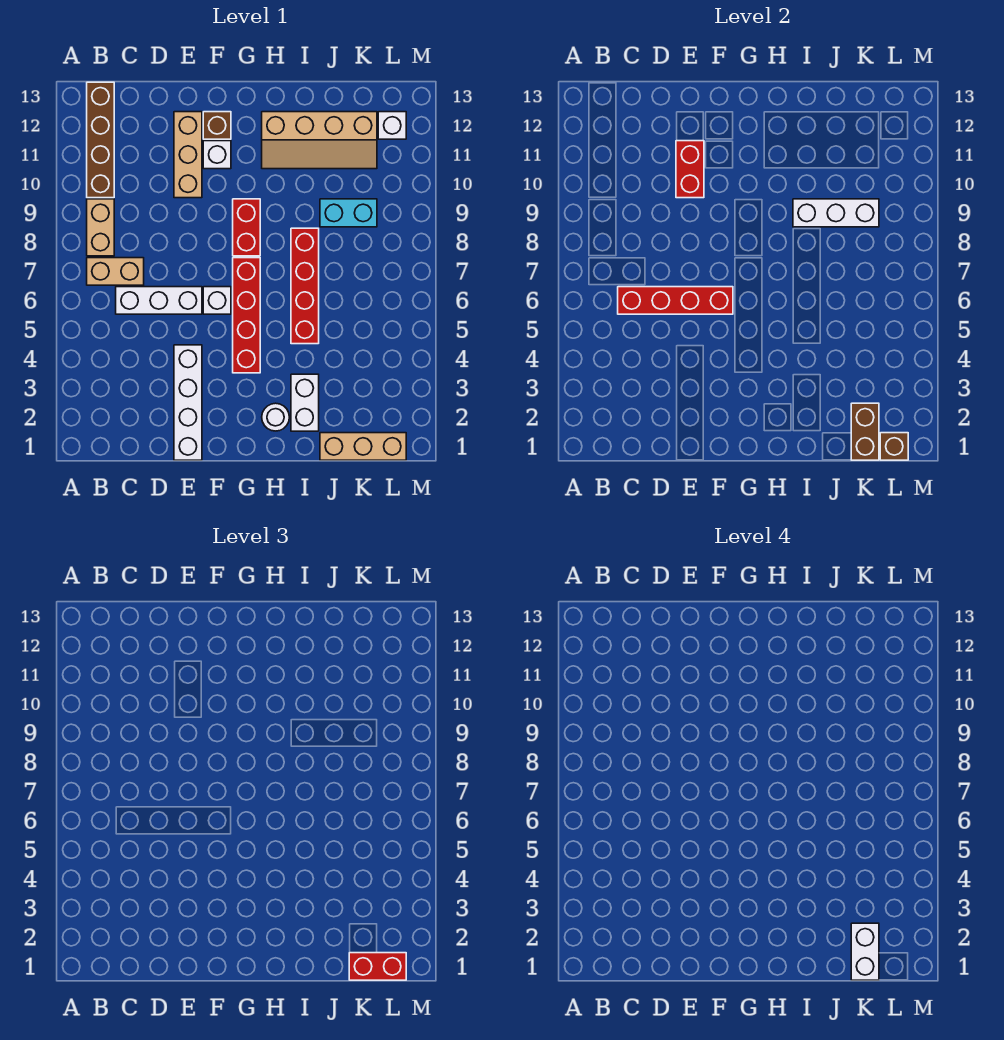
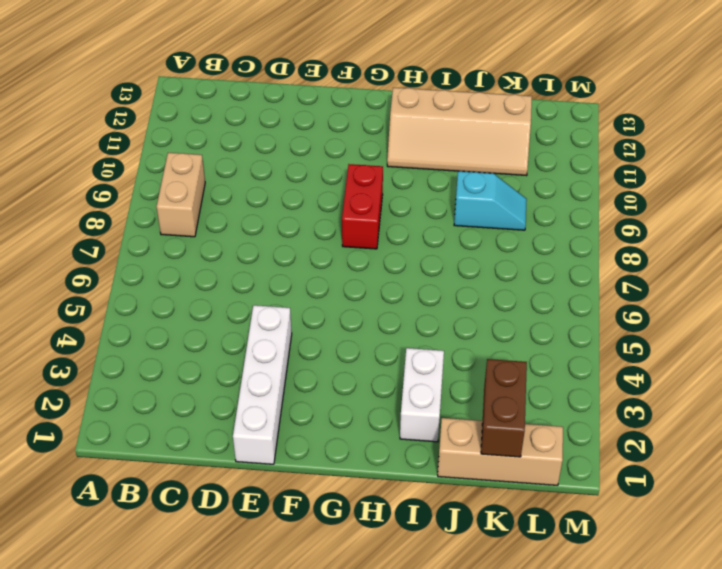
cyan 1x2 slope [454,171,527,230] -> cyan 1x2 brick [320,199,377,227]
none -> tan 1x2 brick [87,258,144,285]
none -> brown 1x4 brick [87,82,114,198]
none -> white 1x3 brick [116,287,202,314]

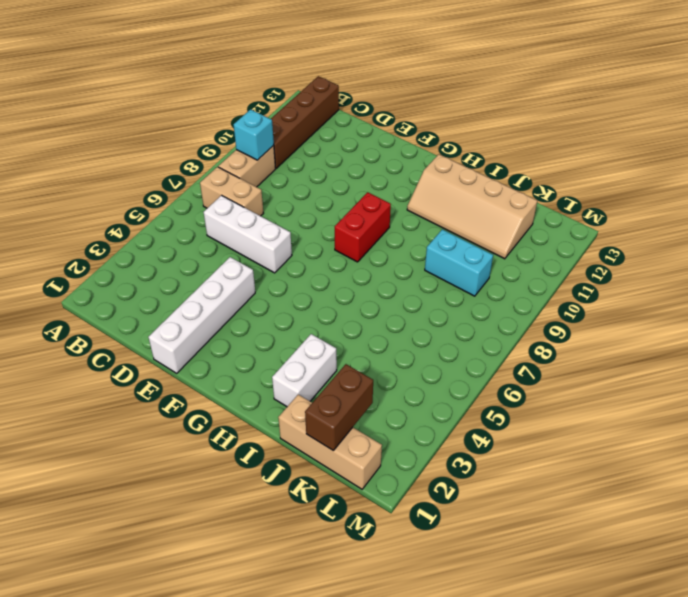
cyan 1x1 brick [234,109,274,160] -> none
none -> tan 1x3 brick [174,112,202,198]
none -> white 1x1 brick [203,287,231,314]
none -> white 1x1 brick [203,141,231,169]

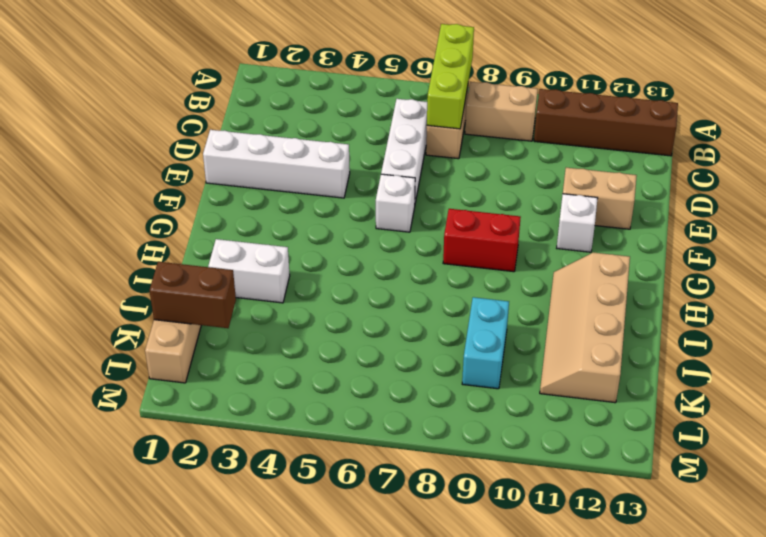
lime 1x3 brick [427,24,474,129] -> none
tan 1x2 brick [563,168,637,229] -> tan 1x3 brick [174,112,202,198]
none -> brown 1x1 brick [203,112,231,139]
none -> red 1x4 brick [233,258,260,373]
none -> white 1x1 round brick [262,403,289,431]

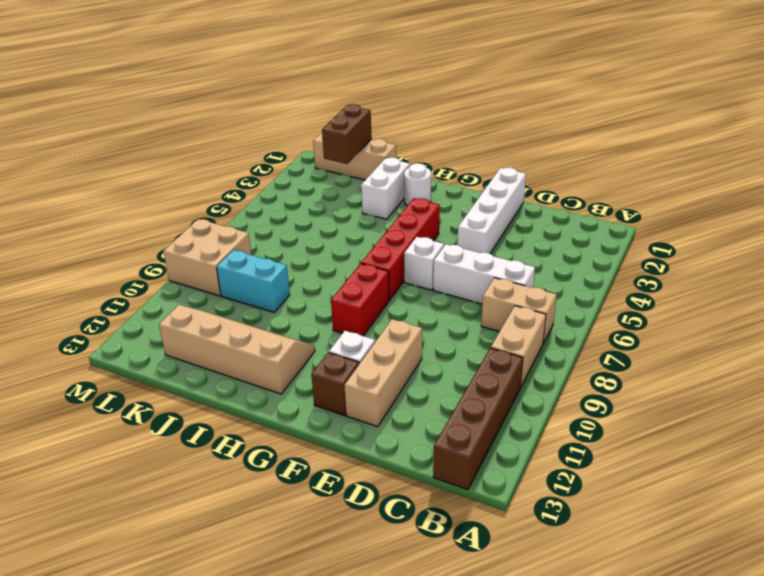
tan 2x2 brick [163,219,251,296] -> none
none -> red 1x4 brick [291,228,319,344]
none -> white 1x1 brick [378,112,406,139]
none -> red 1x4 brick [618,287,733,314]

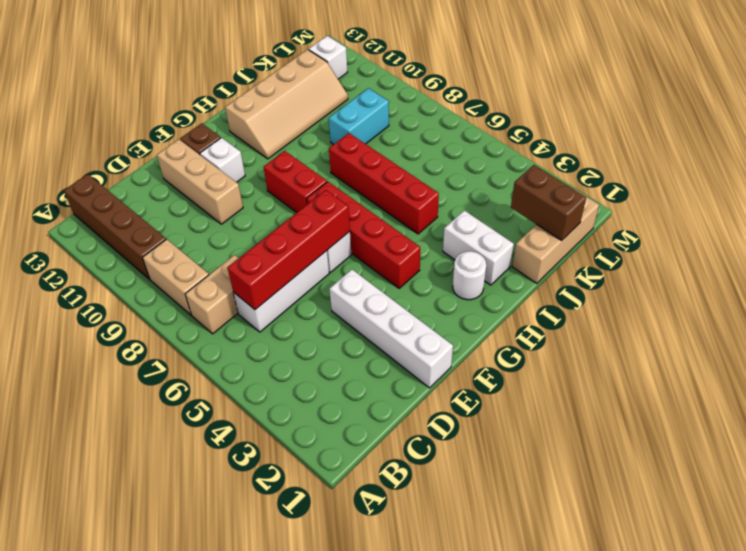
none -> red 1x2 brick [676,141,704,198]
none -> white 1x3 brick [793,199,879,227]
none -> brown 1x1 brick [880,433,908,460]

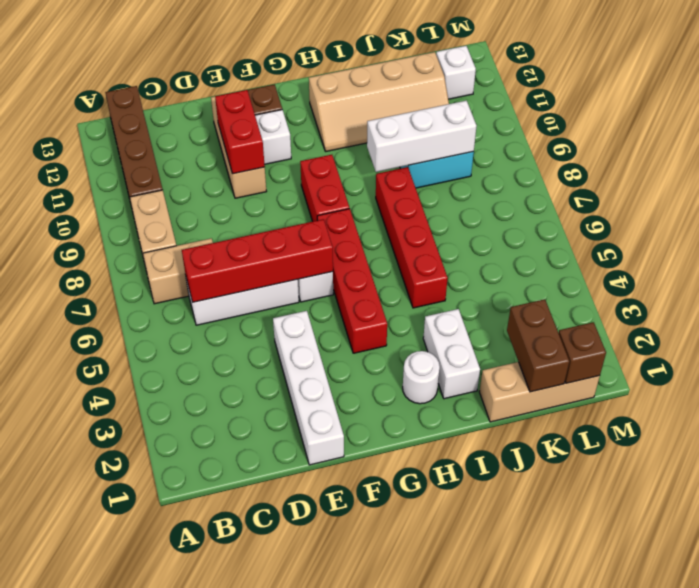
none -> red 1x2 brick [349,953,406,980]
none -> white 1x2 brick [851,923,879,980]

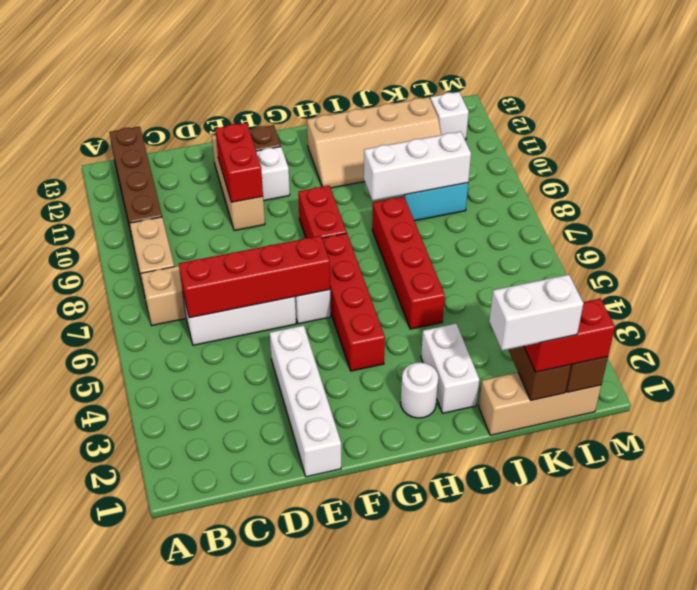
white 1x2 brick [489,275,584,351] -> white 1x2 brick turned to [851,923,879,980]

